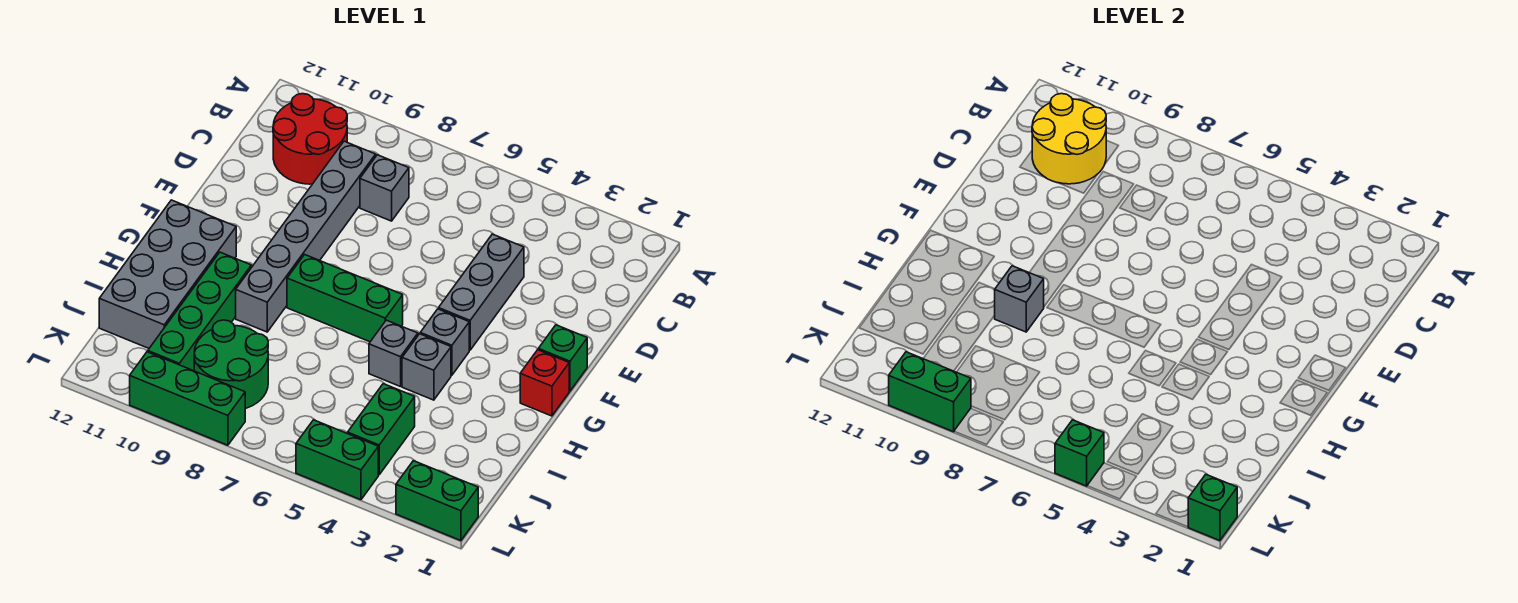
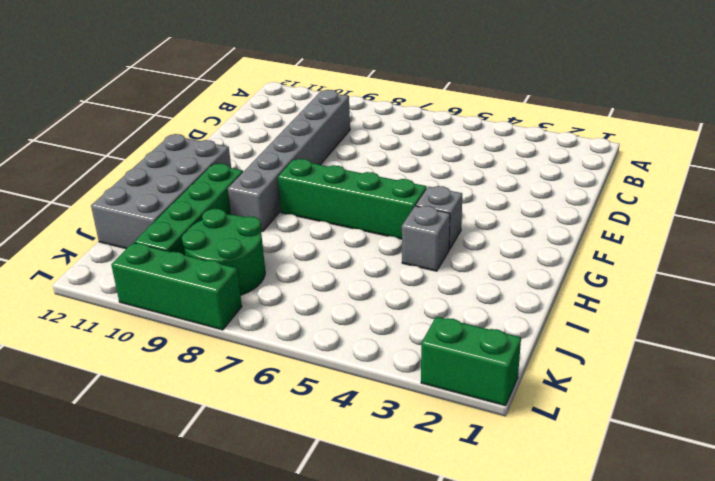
green 1x4 brick [278,159,427,239] -> green 1x3 brick [287,255,403,342]
none -> red 2x2 round brick [273,94,347,184]
none -> grey 1x1 brick [360,155,409,221]
none -> grey 1x3 brick [439,234,524,350]

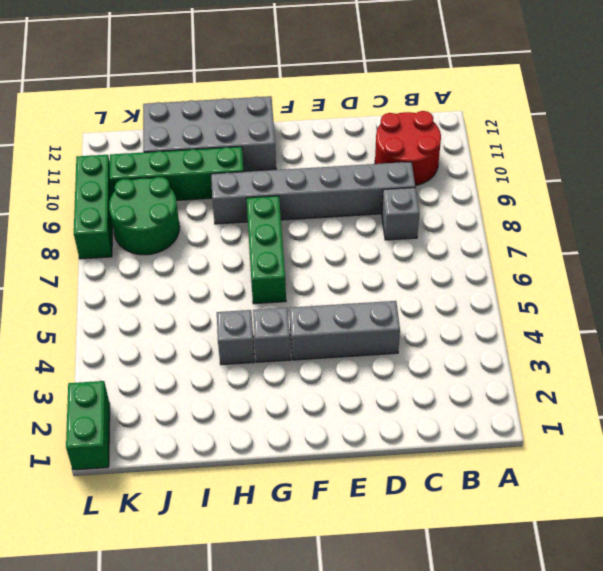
none -> green 1x1 brick [538,325,587,391]
none -> red 1x1 brick [520,350,569,416]
none -> grey 1x1 brick [369,320,418,387]

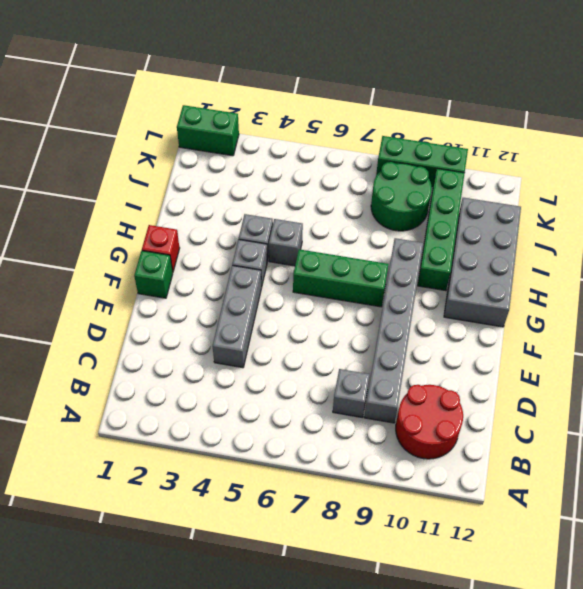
none -> green 1x2 brick [348,384,415,475]
none -> green 1x2 brick [296,420,378,500]
none -> yellow 2x2 round brick [1032,94,1106,184]

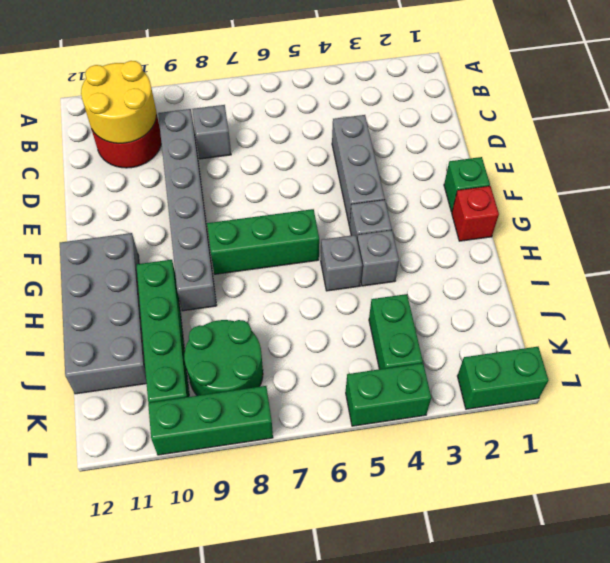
none -> grey 1x1 brick [995,266,1044,332]
none -> green 1x1 brick [1188,474,1237,541]
none -> green 1x1 brick [1055,420,1104,486]

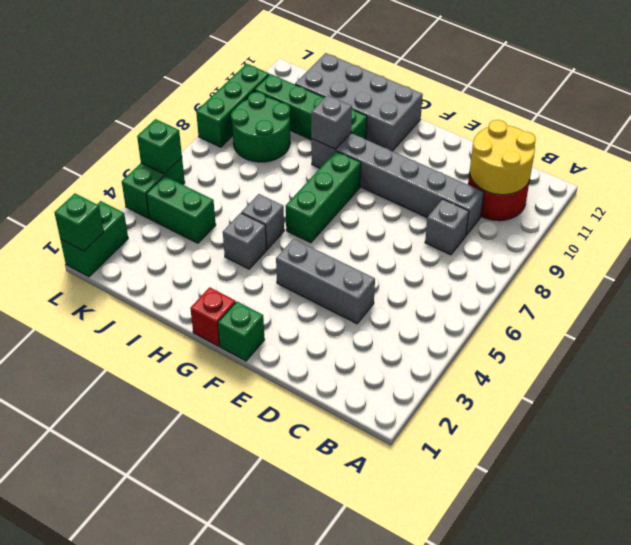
none -> grey 1x1 brick [420,309,469,375]
none -> green 1x2 brick [889,352,971,432]

